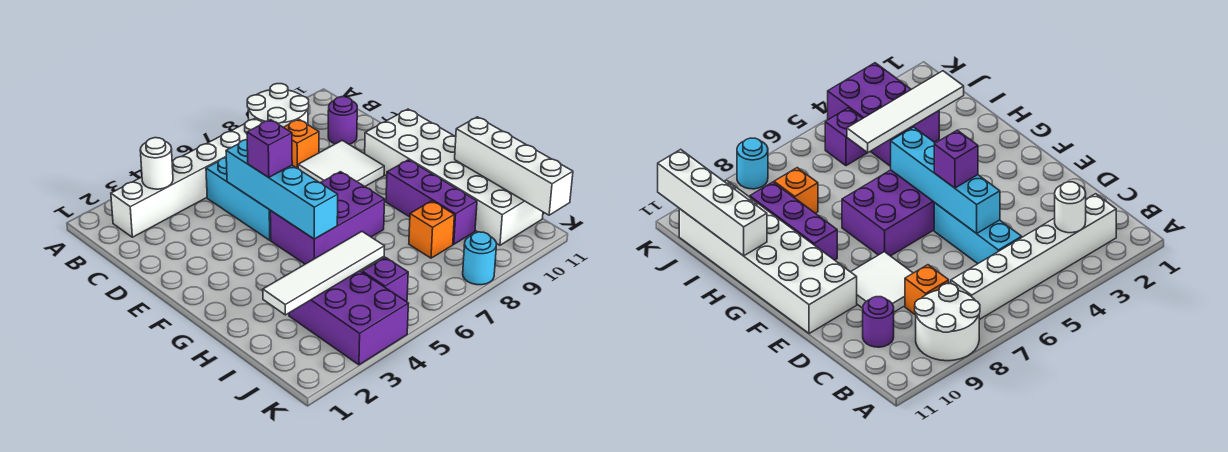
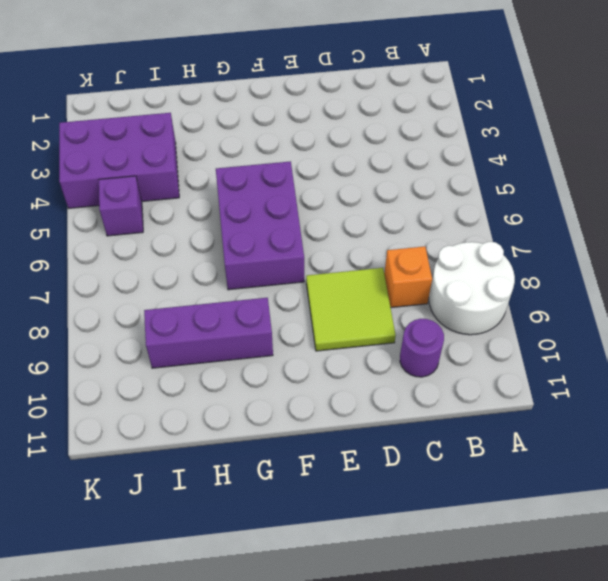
lime 2x2 tile [306,268,396,351] -> white 2x2 tile [298,140,384,186]
none -> white 1x6 brick [111,119,262,237]
none -> cyan 1x3 brick [206,158,271,240]
none -> white 2x6 brick [365,109,543,245]

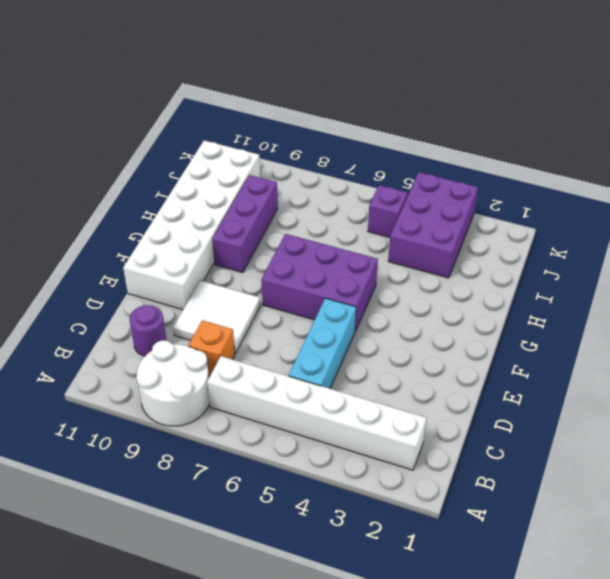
none -> orange 1x1 brick [409,201,454,258]
none -> cyan 1x1 round brick [463,232,496,285]
none -> white 1x1 round brick [140,138,173,189]

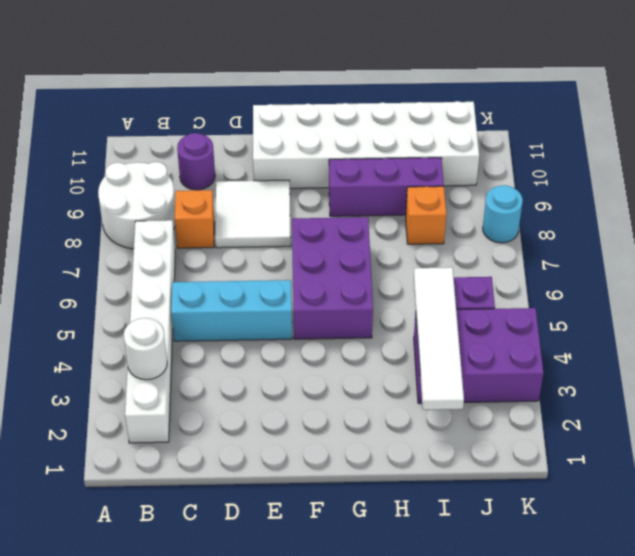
none -> cyan 1x4 brick [226,140,338,239]
none -> white 1x4 brick [455,117,573,215]
none -> purple 1x1 brick [247,120,292,178]

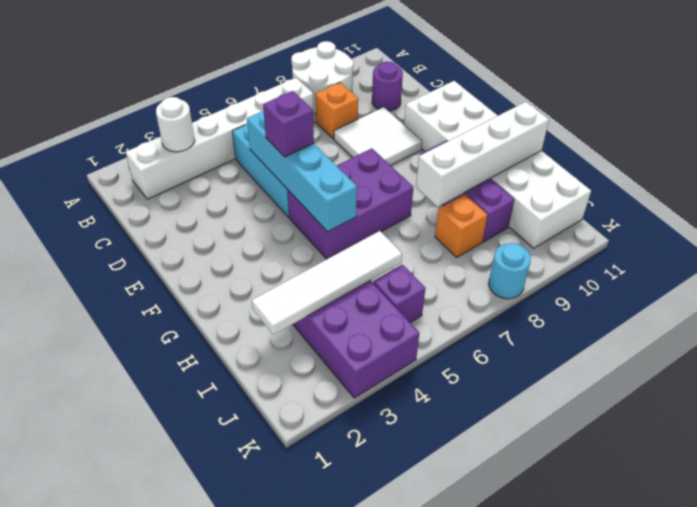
white 1x4 brick [416,102,549,207] -> white 1x4 brick turned to [455,117,573,215]

